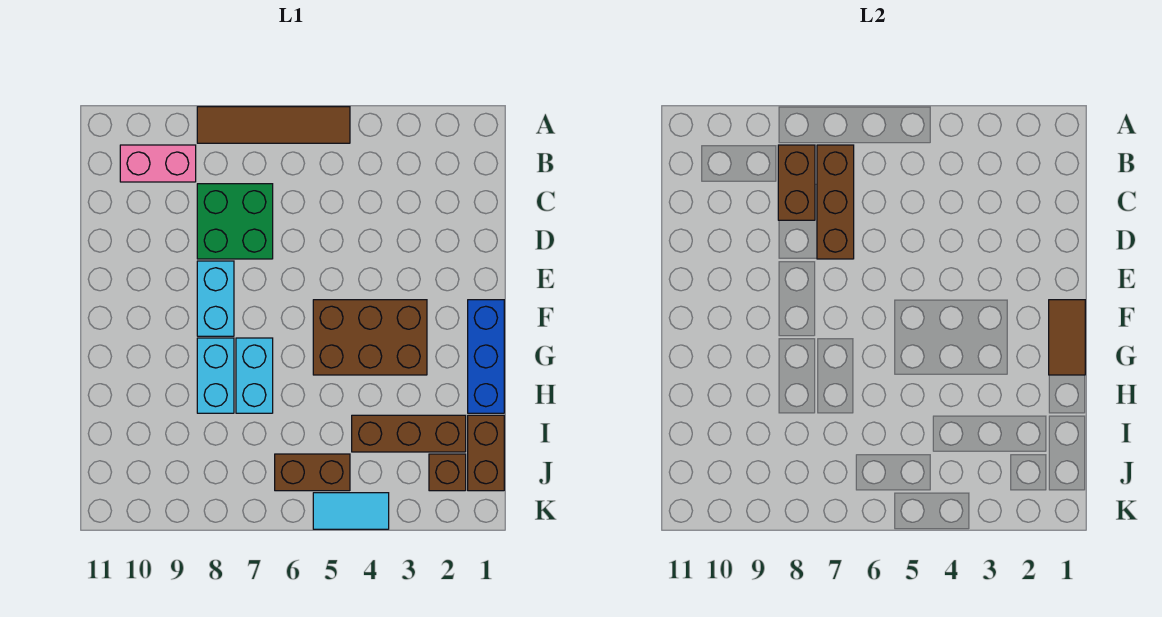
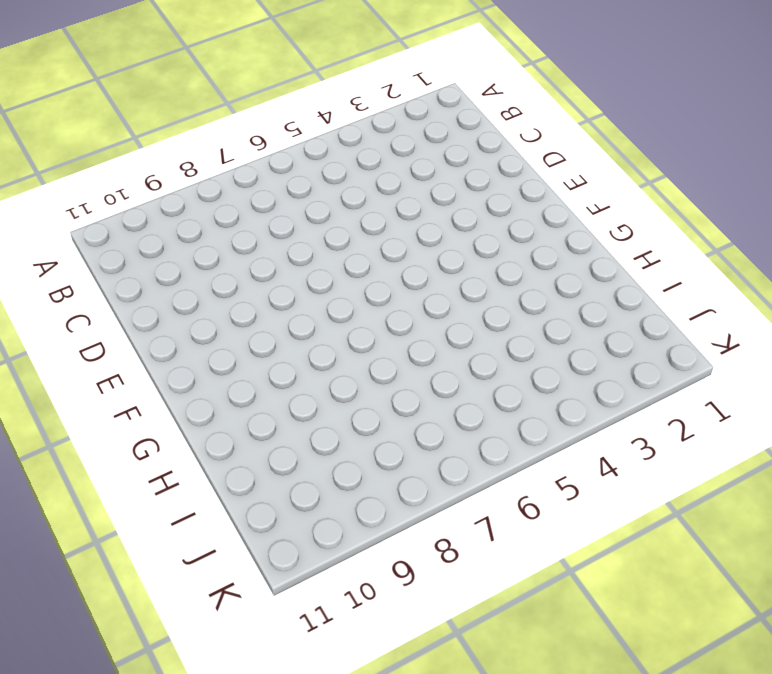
none -> brown 1x4 tile [197,107,350,143]
none -> pink 1x2 brick [120,145,196,182]
none -> green 2x2 brick [197,184,273,259]

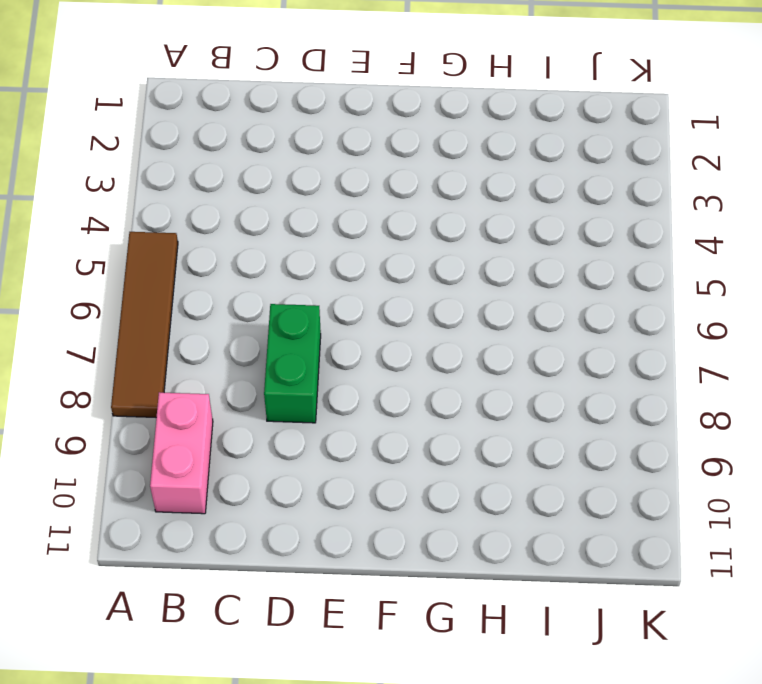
green 1x2 brick [264,304,321,423] -> green 2x2 brick [197,184,273,259]
none -> cyan 1x2 brick [197,261,234,336]
none -> blue 1x3 brick [468,300,504,413]
none -> brown 2x3 brick [313,300,427,375]

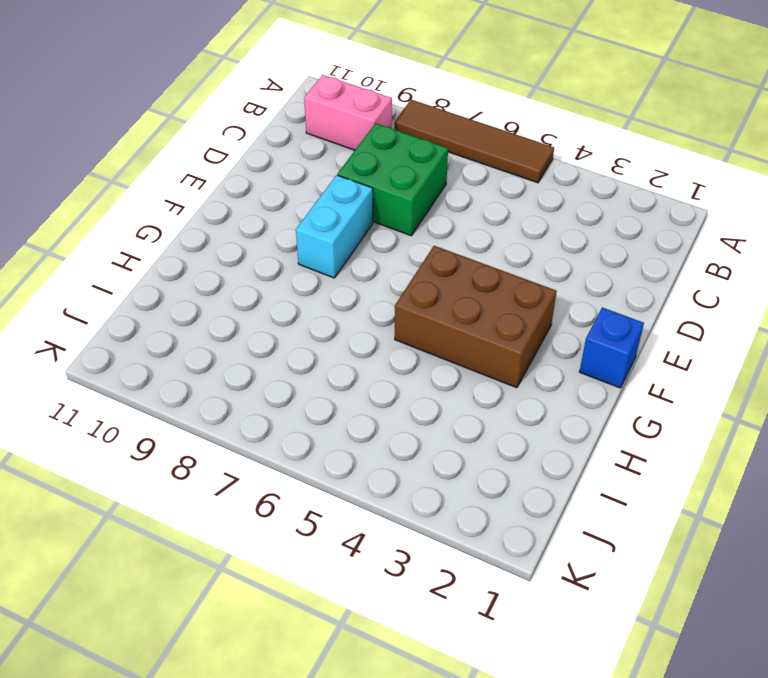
blue 1x1 brick [580,307,644,388] -> blue 1x3 brick [468,300,504,413]
none -> cyan 1x2 brick [236,338,273,413]
none -> cyan 1x2 brick [197,338,234,413]
none -> brown 1x2 brick [468,415,504,491]

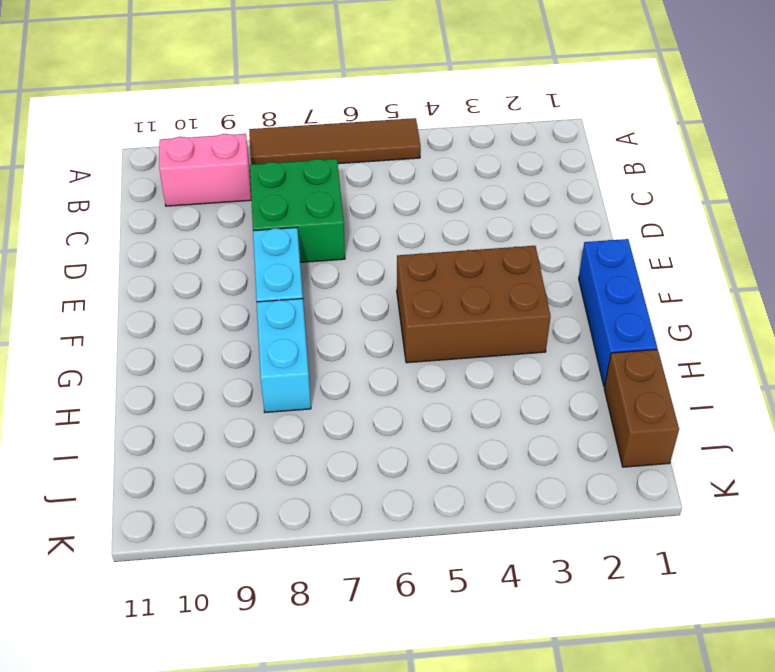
none -> cyan 1x2 brick [236,338,273,413]
none -> brown 1x3 brick [352,415,466,452]
none -> brown 1x1 brick [429,454,466,491]

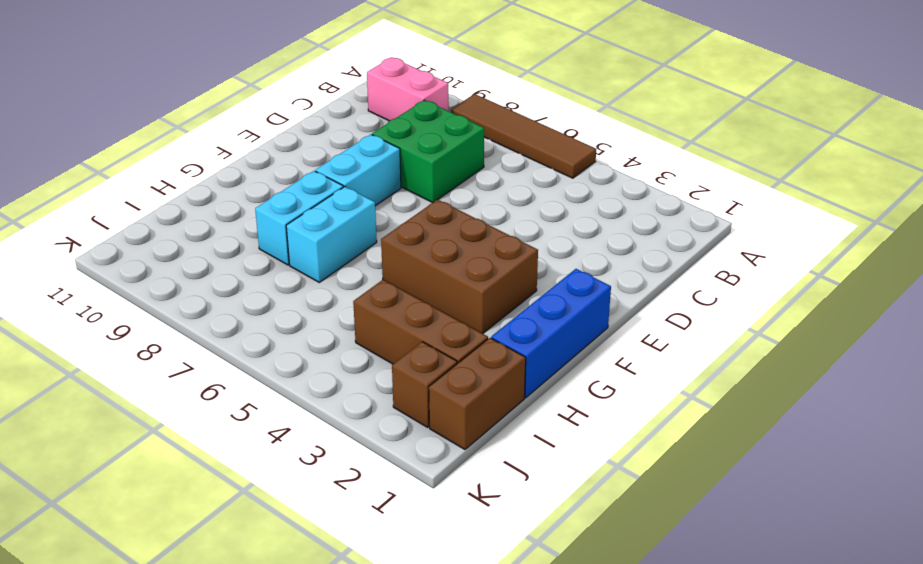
none -> brown 1x2 brick [275,454,350,491]
none -> cyan 1x2 tile [313,493,389,529]
none -> brown 1x3 brick [817,145,854,259]

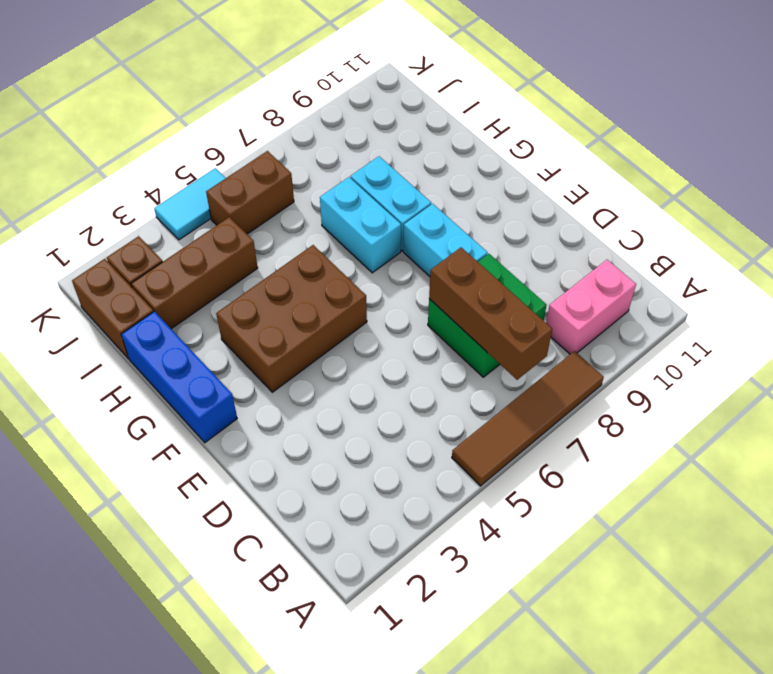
none -> brown 1x2 brick [778,145,815,220]
none -> brown 1x2 tile [1049,300,1085,375]

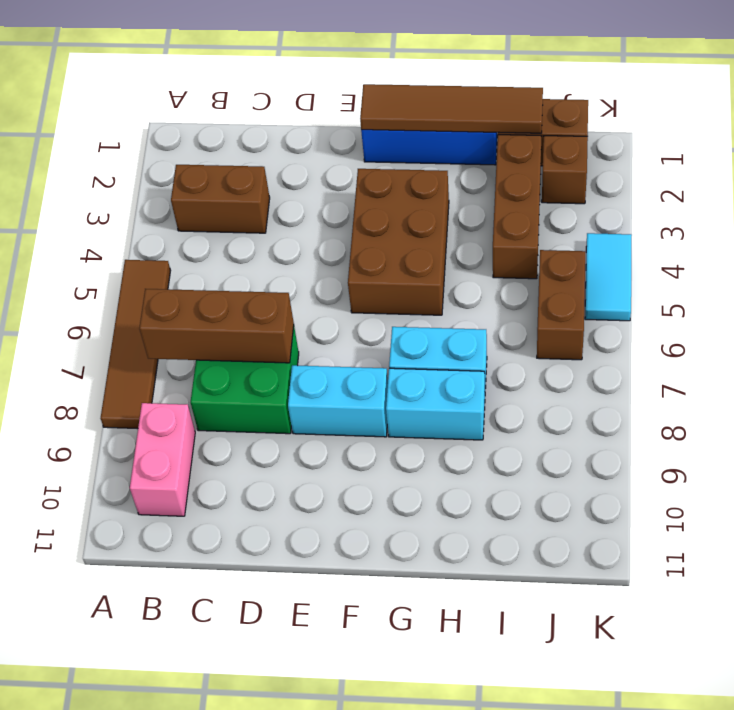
brown 1x2 brick [171,165,270,233] -> brown 1x2 brick moved to [778,145,815,220]
brown 1x4 tile [360,84,543,133] -> brown 1x2 tile [1049,300,1085,375]

